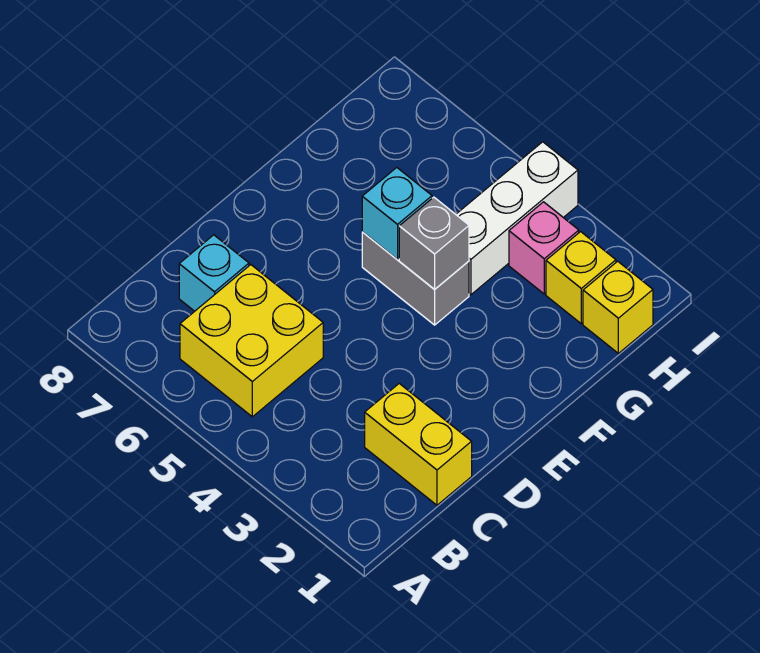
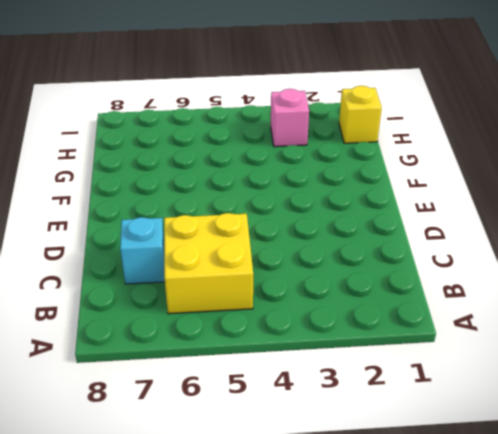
none -> yellow 1x2 brick [365,384,472,505]
none -> grey 1x2 brick [362,232,469,325]

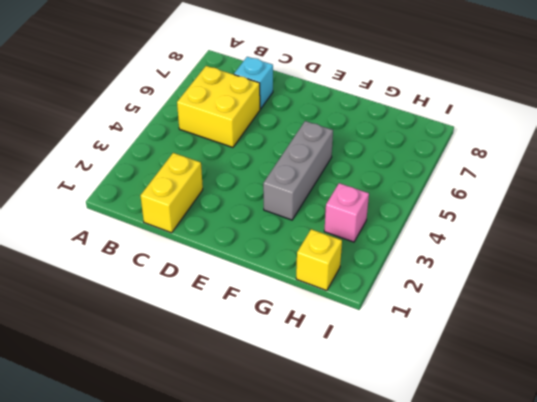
grey 1x3 brick [263,121,333,220] -> grey 1x2 brick [362,232,469,325]
none -> white 1x3 brick [456,142,578,295]
none -> yellow 1x1 brick [546,232,616,324]

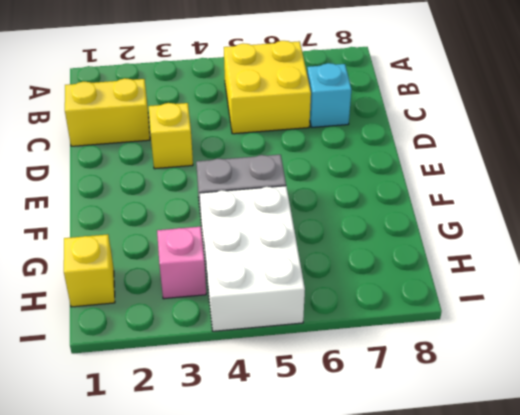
yellow 1x1 brick [149,103,193,169] -> yellow 1x1 brick moved to [546,232,616,324]
white 2x3 brick [200,186,305,331] -> white 1x3 brick [456,142,578,295]
none -> grey 1x1 brick [399,197,469,289]
none -> cyan 1x1 brick [362,168,432,260]

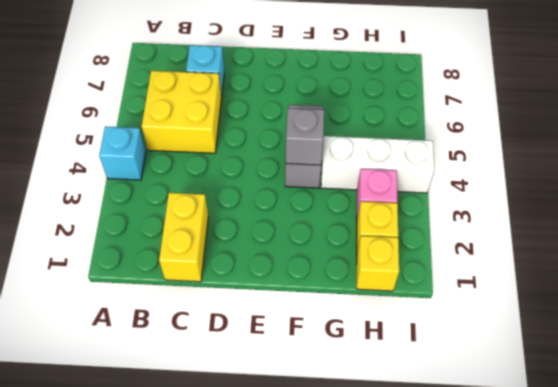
cyan 1x1 brick [99,126,146,180] -> cyan 1x1 brick moved to [362,168,432,260]

